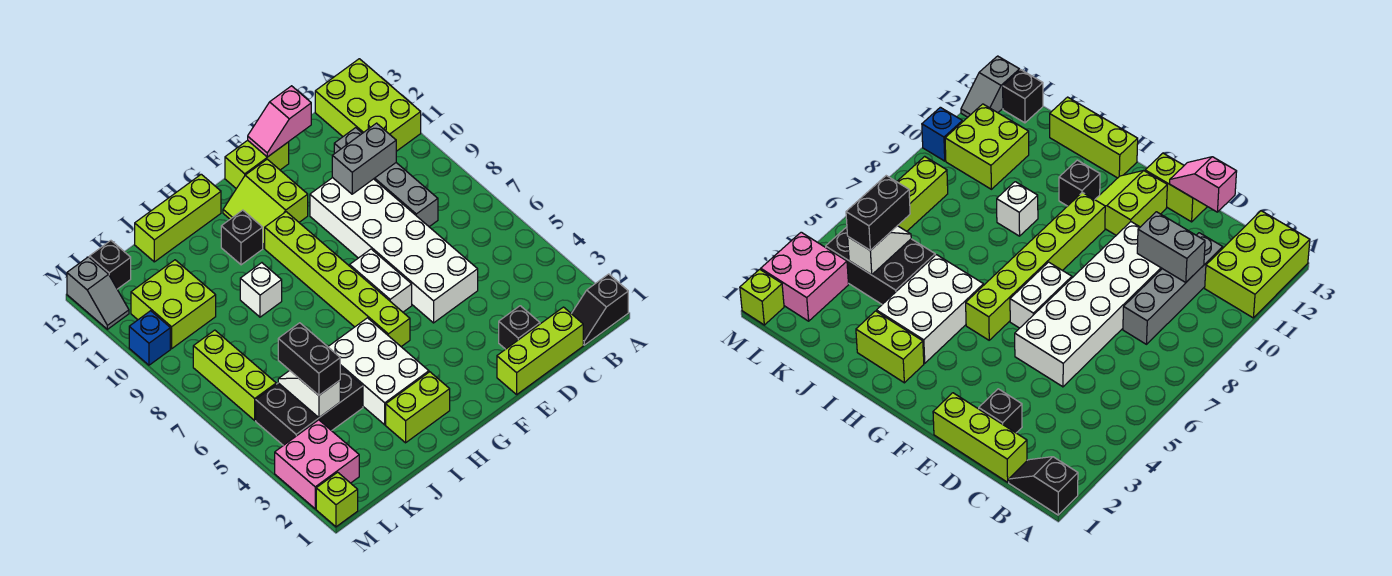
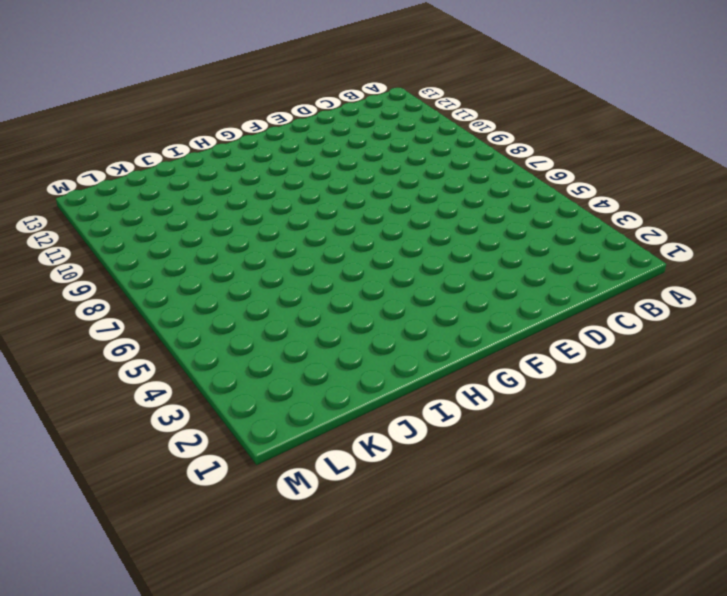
none -> black 1x2 slope [572,274,628,345]
none -> lime 2x3 brick [315,59,421,151]
none -> lime 1x3 brick [497,307,583,395]

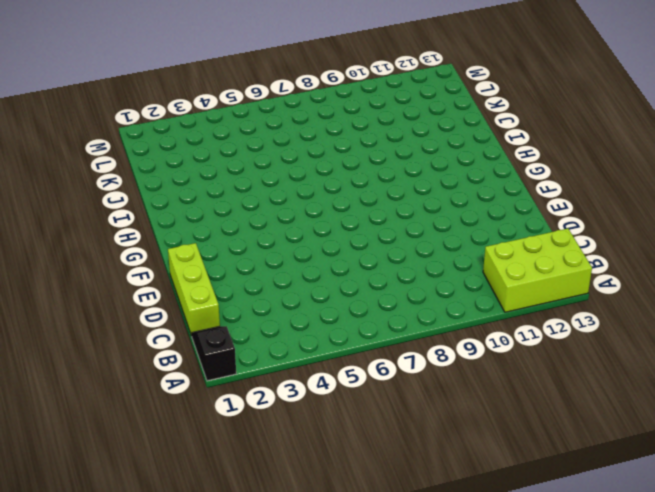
none -> grey 1x4 brick [334,128,438,227]
none -> black 1x1 brick [499,306,540,349]
none -> white 2x6 brick [310,178,478,323]

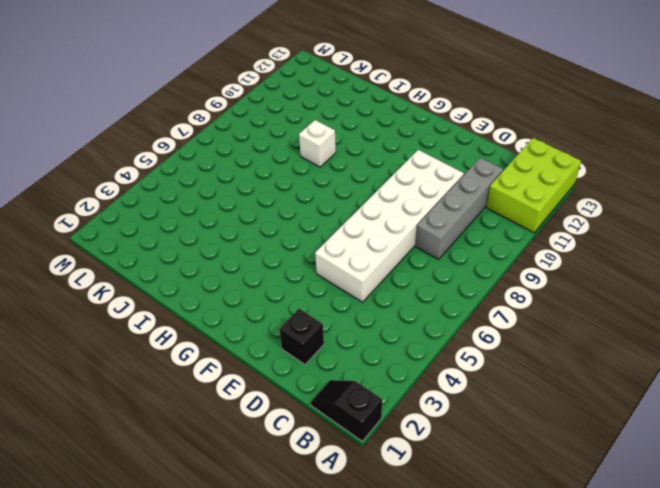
none -> lime 1x3 brick [497,307,583,395]
none -> lime 1x2 brick [225,140,289,189]
none -> white 1x2 brick [350,249,412,312]

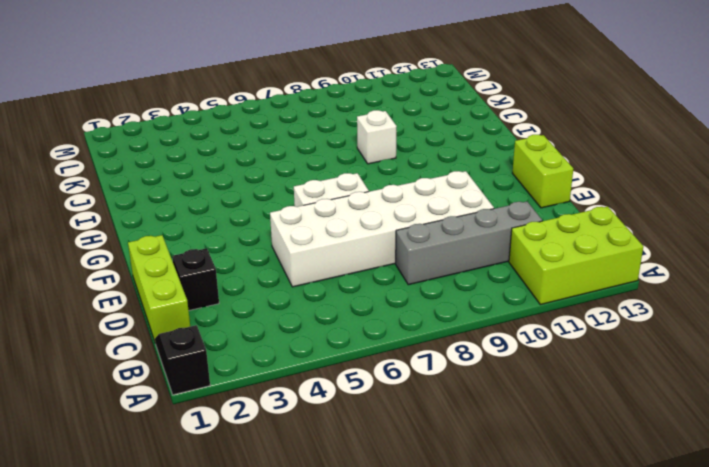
none -> lime 2x2 slope [223,159,308,248]
none -> lime 1x6 brick [265,212,410,347]
none -> lime 1x2 brick [386,372,450,443]

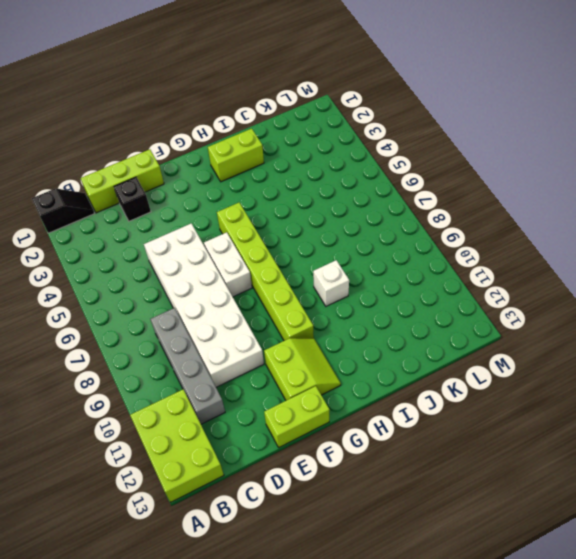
none -> white 2x3 brick [328,318,429,425]
none -> black 1x1 brick [221,210,263,265]
none -> lime 1x3 brick [135,174,221,262]

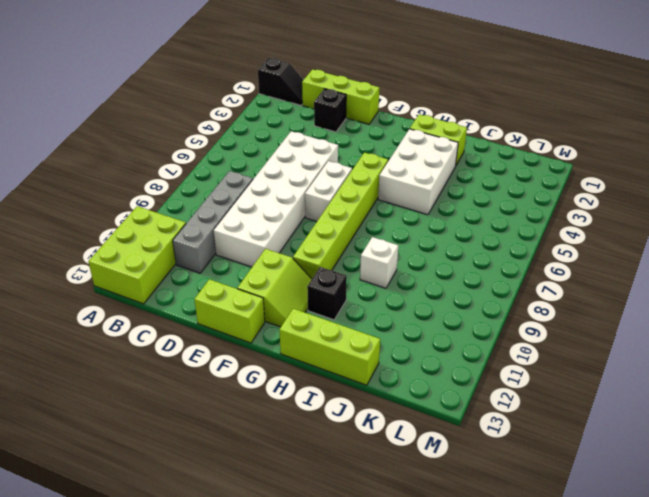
none -> black 2x3 brick [256,366,363,445]
none -> lime 2x2 brick [131,260,216,349]
none -> pink 2x2 brick [275,420,359,509]

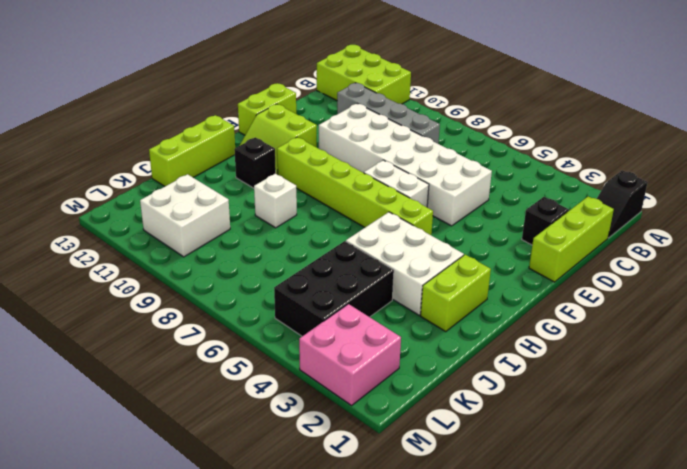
white 2x2 brick [140,174,230,257] -> lime 2x2 brick [131,260,216,349]
none -> lime 1x3 brick [193,330,276,420]
none -> black 1x1 brick [89,241,131,289]
none -> lime 1x1 brick [316,472,358,527]

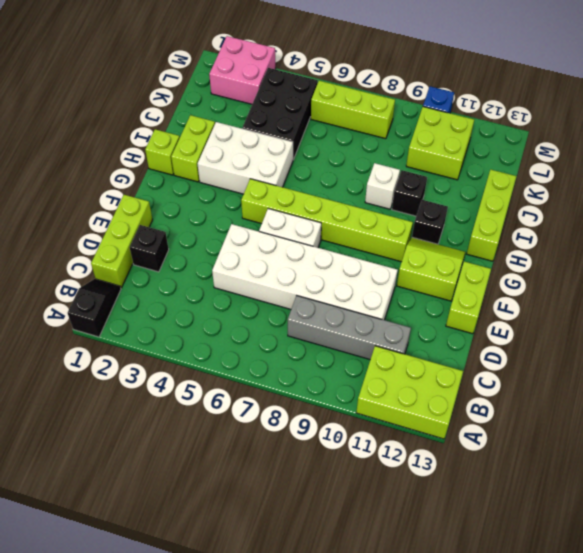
lime 1x1 brick [145,129,180,175] -> lime 1x1 brick moved to [316,472,358,527]
black 1x1 brick [392,170,427,216] -> black 1x1 brick moved to [89,241,131,289]
none -> grey 1x2 slope [67,257,129,329]
none -> grey 1x2 brick [332,123,396,194]
none -> pink 1x2 slope [248,86,311,157]

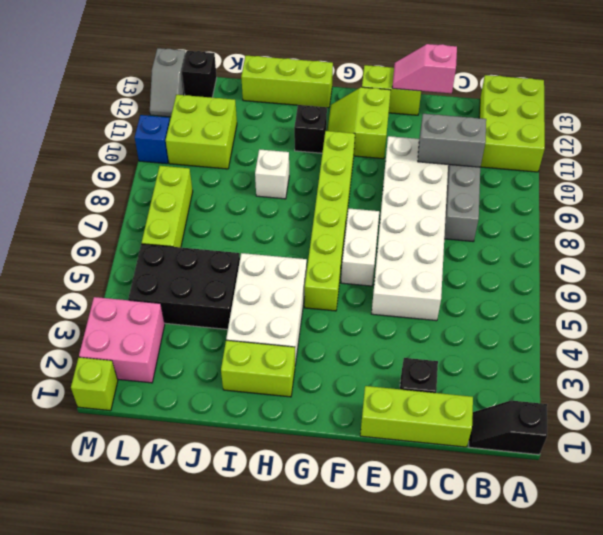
none -> white 1x2 slope [278,370,340,418]
none -> black 1x2 brick [278,323,340,395]

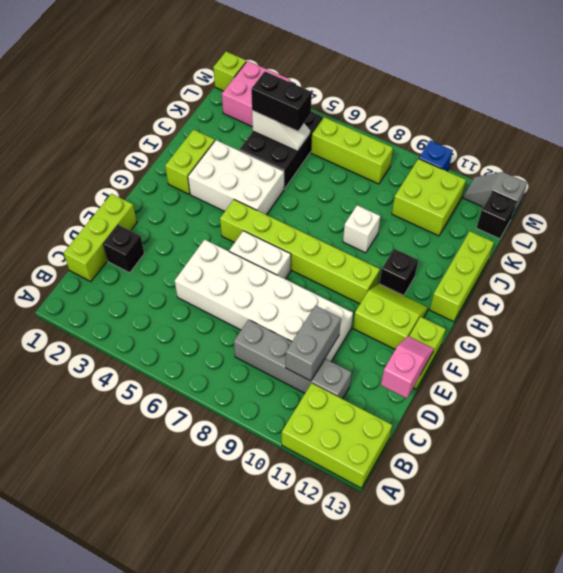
none -> black 1x2 slope [572,274,628,345]

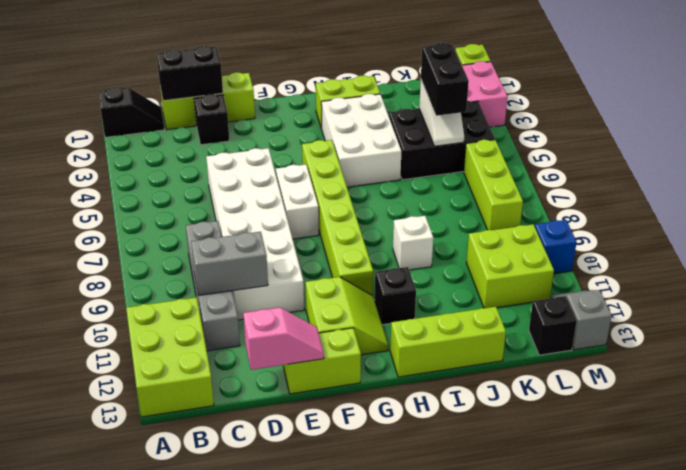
black 1x2 brick [157,46,223,101] -> none

